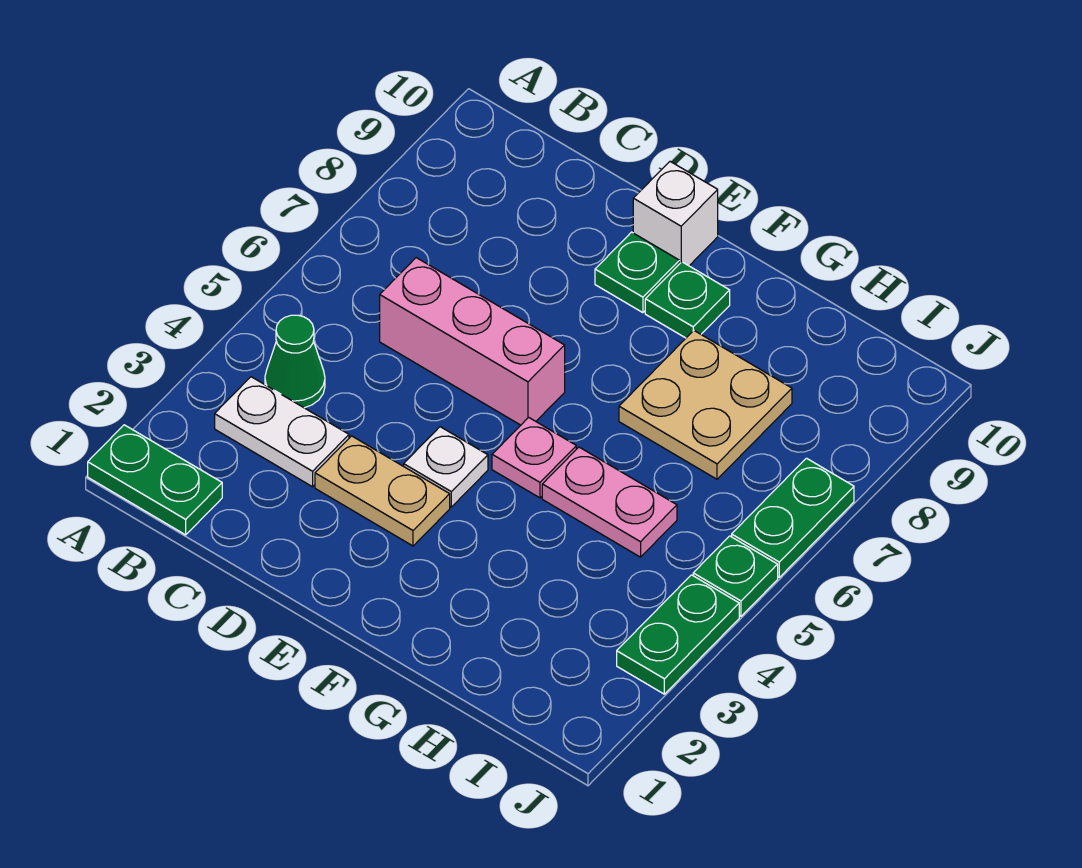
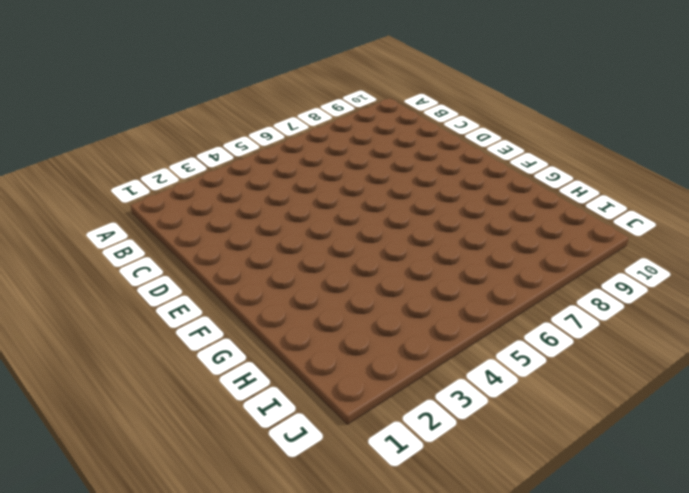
none -> green 1x2 plate [88,425,222,535]
none -> white 1x2 plate [215,377,349,487]
none -> green 1x1 cone [265,315,325,408]

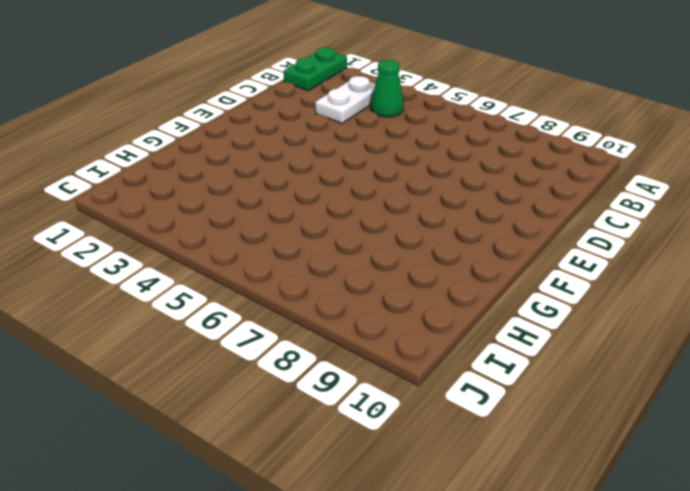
none -> pink 1x3 brick [380,258,565,425]
none -> tan 1x2 plate [315,436,450,546]
none -> white 1x1 plate [404,427,488,507]

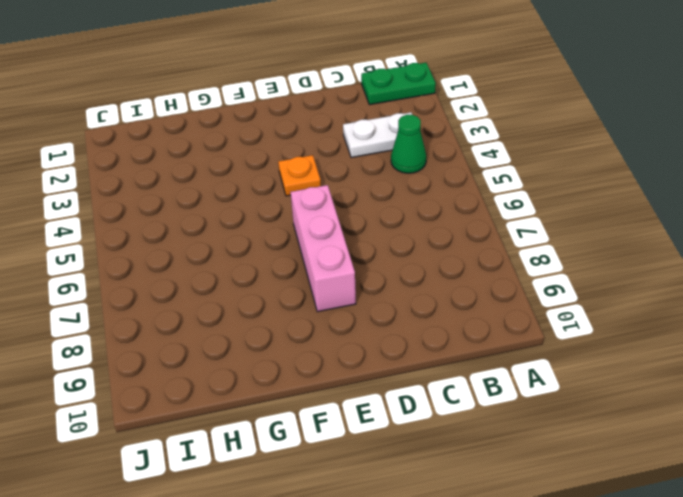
orange 1x1 plate [278,155,321,196] -> white 1x1 plate [404,427,488,507]
pink 1x3 brick [291,185,356,312] -> pink 1x3 brick turned to [380,258,565,425]
none -> tan 1x2 plate [315,436,450,546]
none -> green 1x1 plate [595,232,679,313]
none -> white 1x1 brick [633,162,718,266]

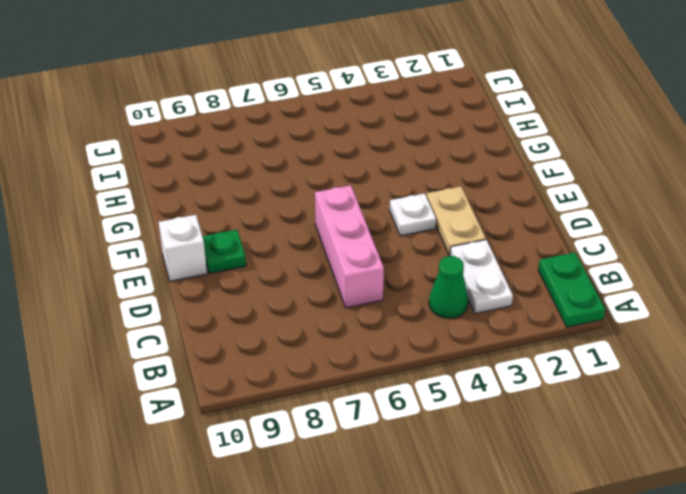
none -> pink 1x1 plate [492,417,576,498]
none -> green 1x1 plate [645,262,730,338]
none -> pink 1x2 plate [542,447,677,557]

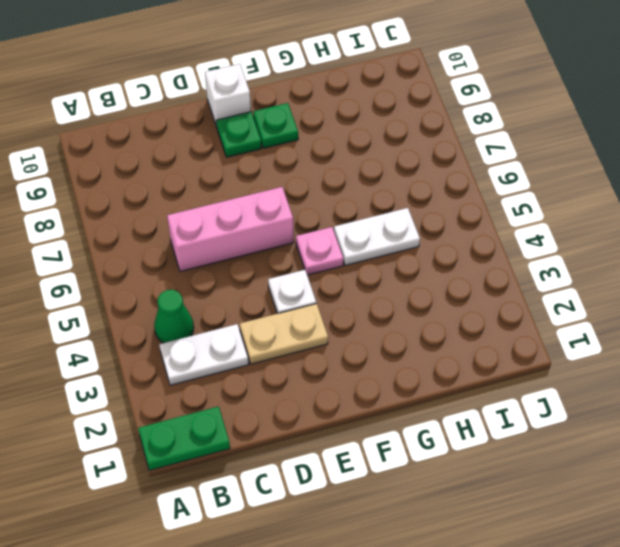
white 1x2 plate [334,208,420,265] -> pink 1x2 plate [542,447,677,557]
none -> tan 2x2 plate [619,331,792,479]
none -> green 1x2 plate [617,575,739,694]
none -> green 1x1 plate [693,536,778,616]

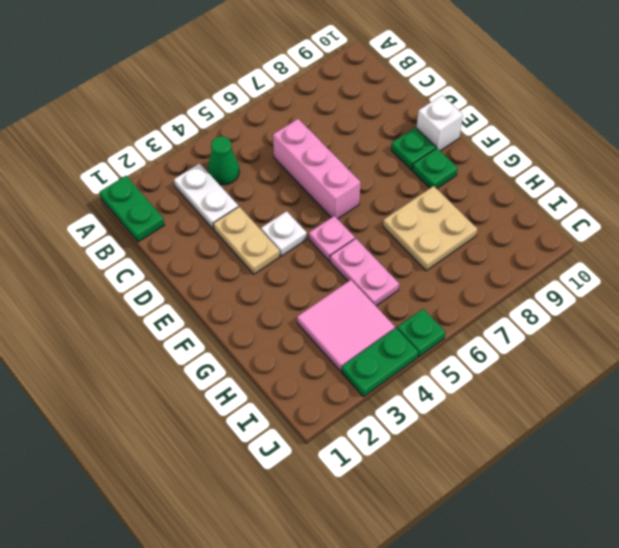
pink 2x2 tile [297,280,395,371] -> none
none -> green 1x2 plate [732,458,854,577]

